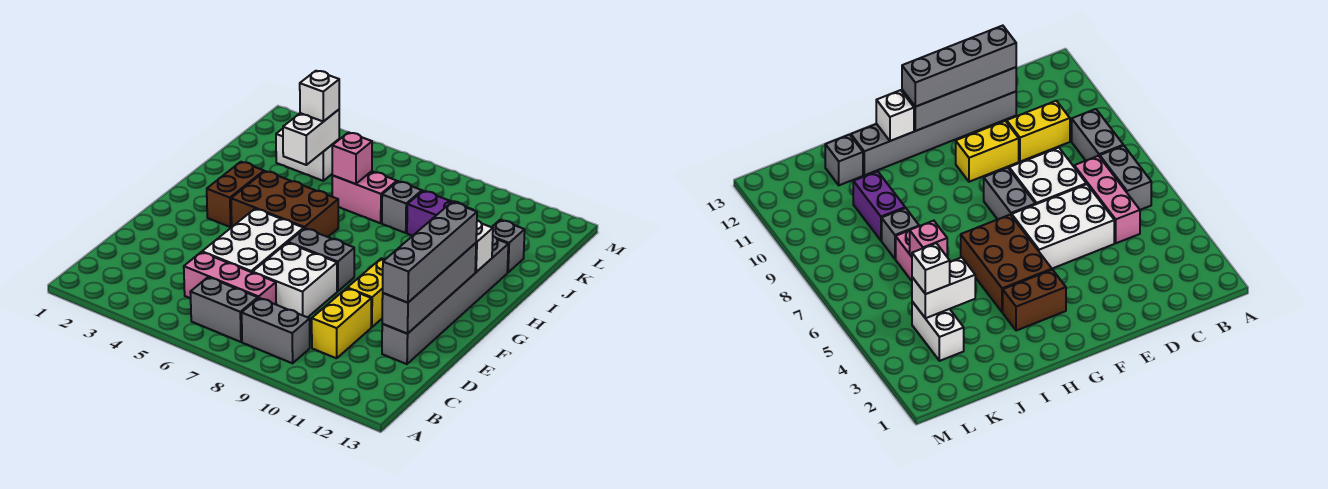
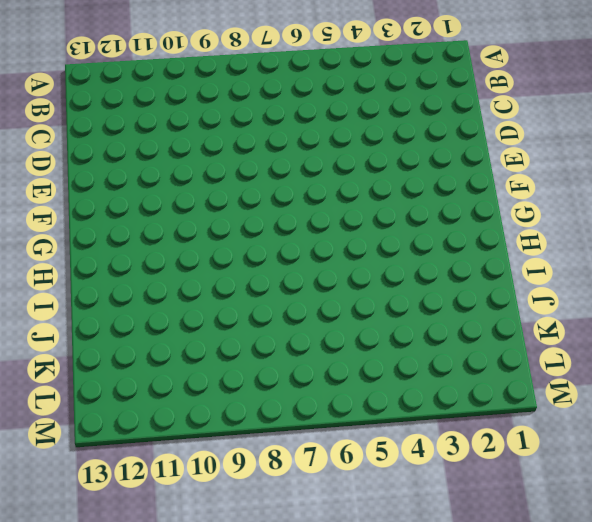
none -> grey 1x2 brick [190,277,258,342]
none -> grey 1x2 brick [242,298,310,363]
none -> pink 1x3 brick [184,252,276,304]

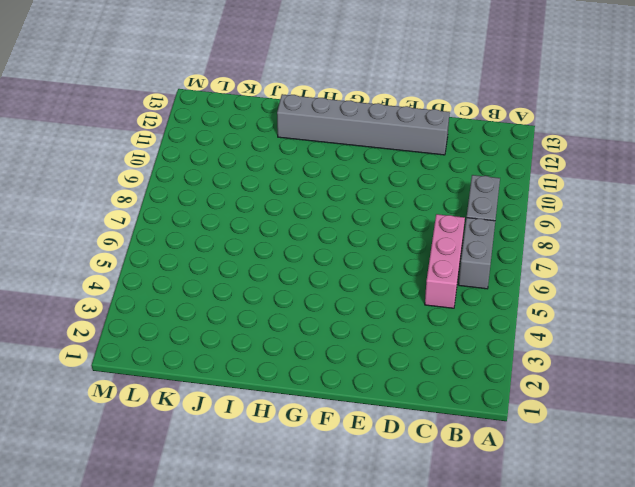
none -> yellow 1x2 brick [312,288,371,358]
none -> white 2x3 brick [202,209,304,273]
none -> white 2x2 brick [253,243,337,317]

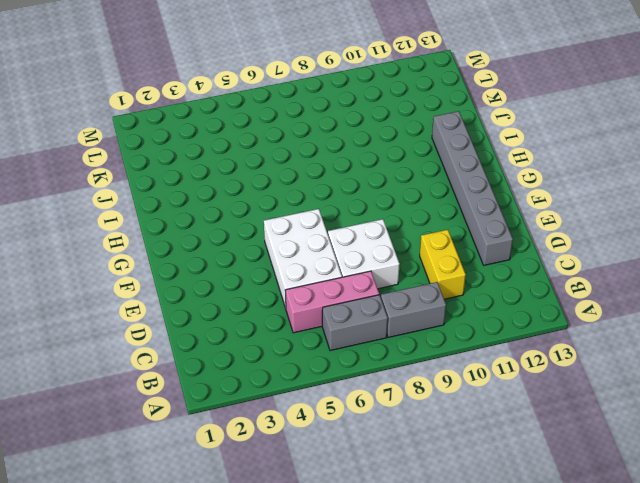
none -> yellow 1x2 brick [347,258,385,327]
none -> grey 1x2 brick [288,228,354,291]
none -> brown 1x2 brick [207,162,264,227]

